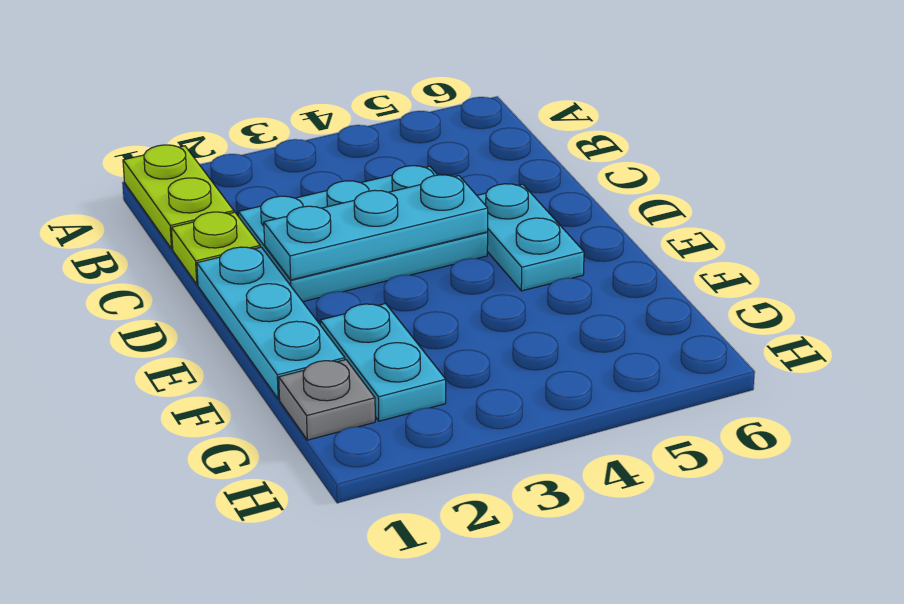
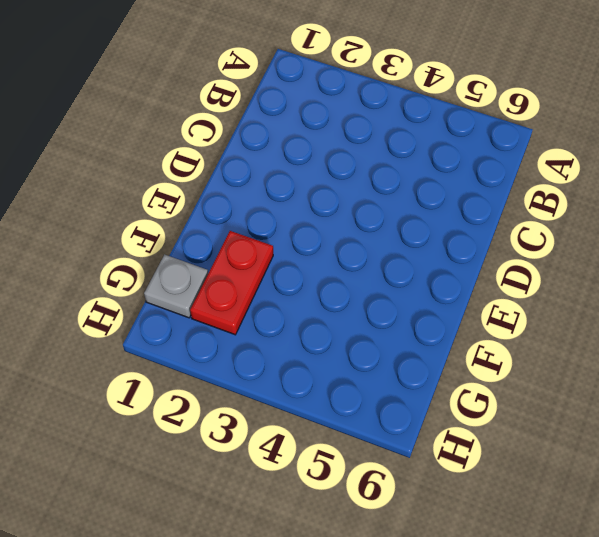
red 1x2 plate [190,231,273,335] -> cyan 1x2 plate [320,304,446,421]
none -> lime 1x2 plate [123,145,234,249]
none -> lime 1x1 plate [171,212,260,284]

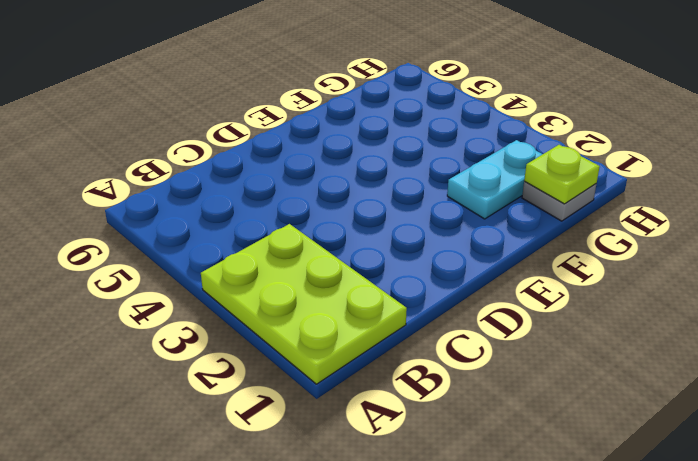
lime 2x3 plate [201,224,407,384] -> lime 1x2 plate [123,145,234,249]
lime 1x1 plate [524,145,600,204] -> lime 1x1 plate moved to [171,212,260,284]
none -> cyan 2x3 plate [238,166,488,302]
none -> cyan 1x3 plate [197,247,345,399]

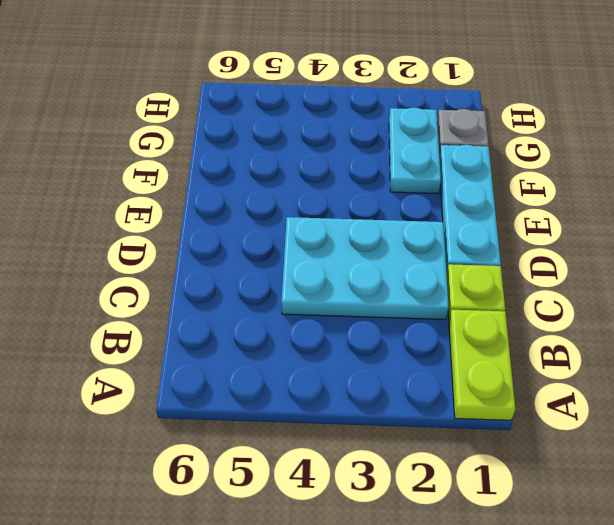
none -> cyan 1x2 plate [477,184,584,291]
none -> cyan 1x3 plate [264,175,488,280]

